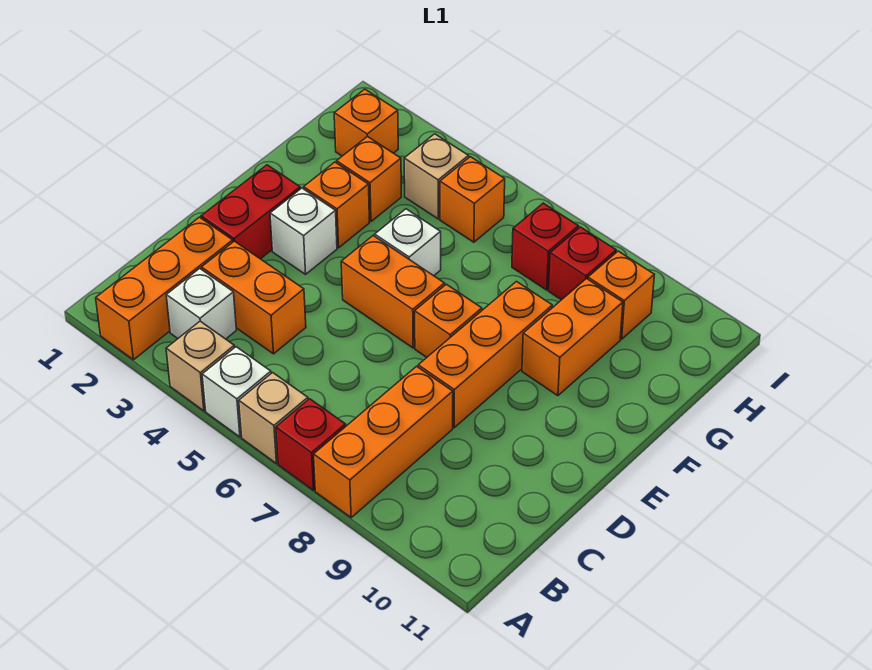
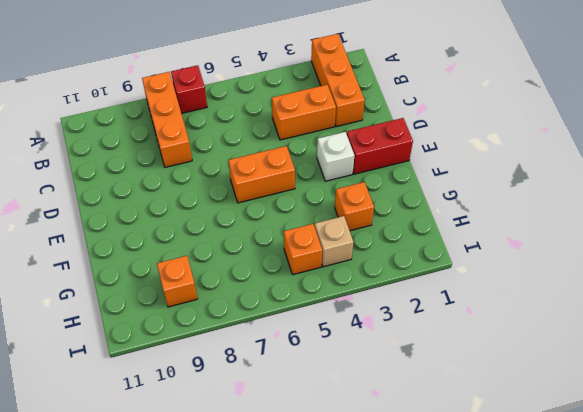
red 1x2 brick [347,118,413,174] -> red 1x2 brick turned to [201,165,300,259]
none -> tan 1x1 brick [166,321,235,411]
none -> white 1x1 brick [202,347,271,437]
none -> tan 1x1 brick [239,373,308,463]

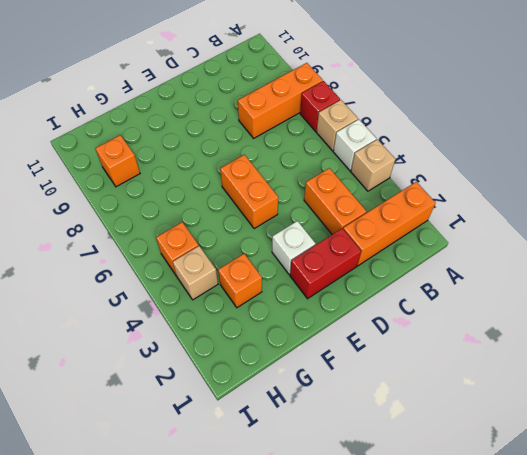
none -> white 1x1 brick [166,268,236,339]
none -> orange 1x3 brick [418,282,552,428]
none -> orange 1x1 brick [415,284,482,357]

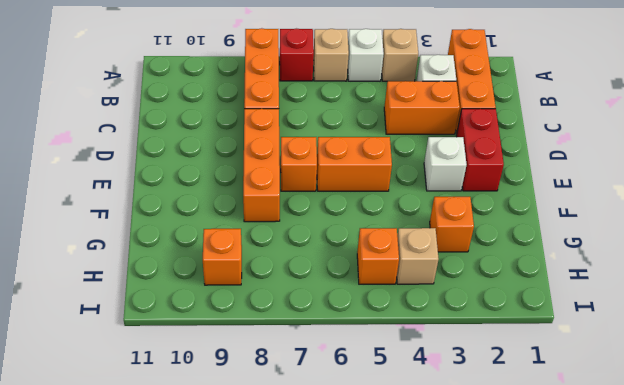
none -> orange 1x1 brick [304,162,369,248]
none -> white 1x1 brick [375,209,441,276]
none -> orange 1x2 brick [522,279,623,396]

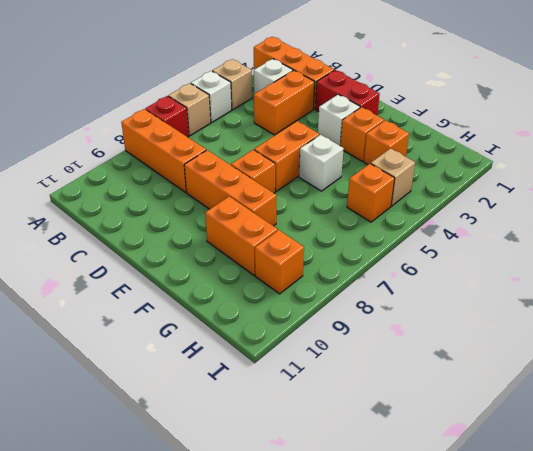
none -> orange 1x1 brick [334,89,398,156]
none -> red 1x1 brick [512,203,579,290]
none -> red 1x1 brick [549,227,616,300]

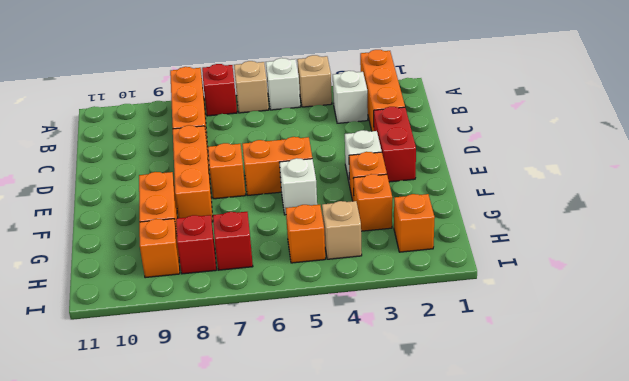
none -> orange 1x2 brick [201,241,306,354]

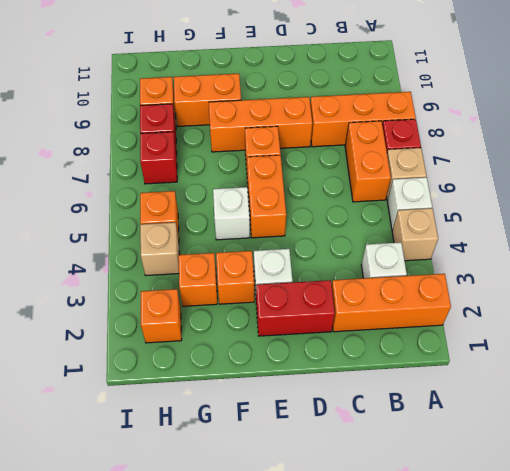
orange 1x2 brick [345,121,391,202] -> orange 1x2 brick moved to [201,241,306,354]

